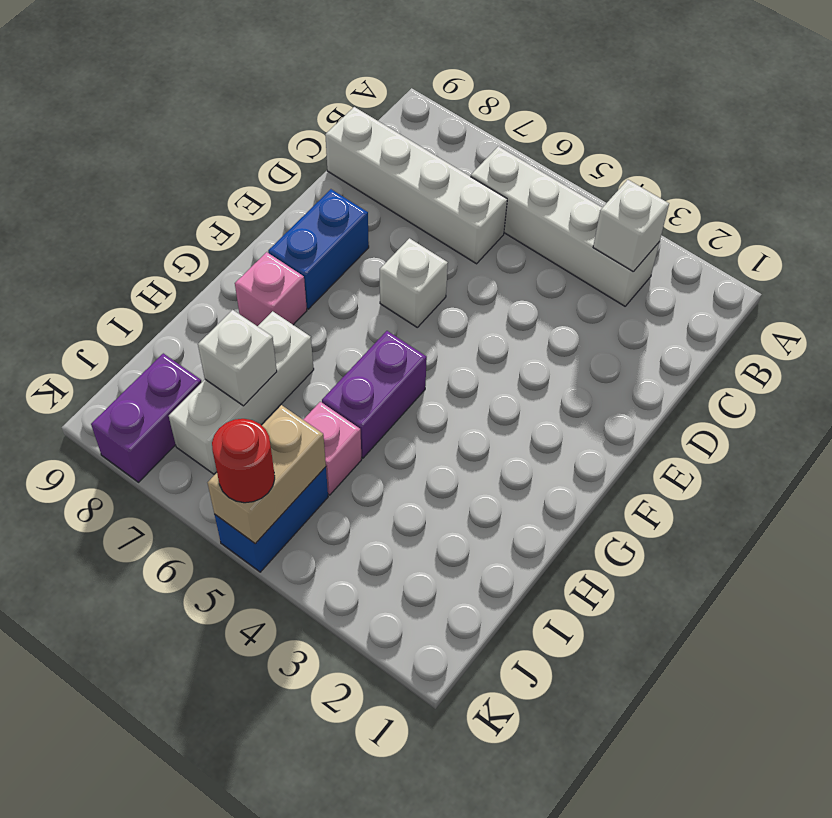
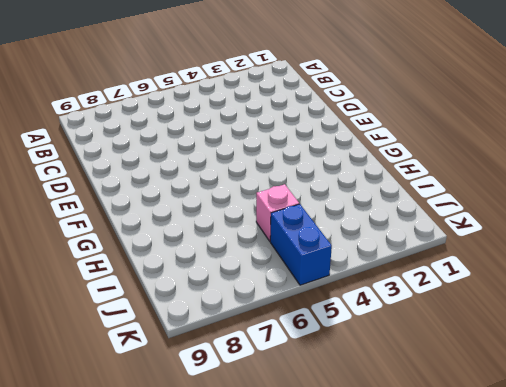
none -> white 1x4 brick [471,146,659,306]
none -> white 1x4 brick [325,107,507,264]
none -> white 1x1 brick [380,238,448,327]

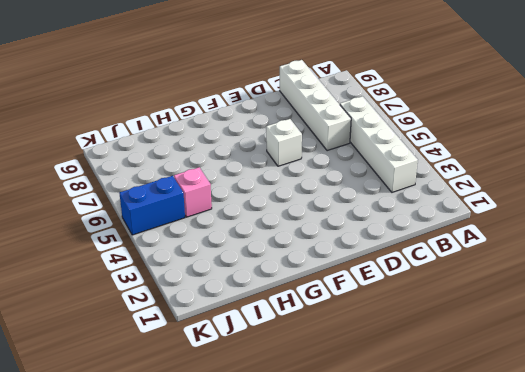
none -> blue 1x2 brick [268,189,369,309]
none -> purple 1x2 brick [322,331,427,458]
none -> pink 1x1 brick [235,252,307,326]

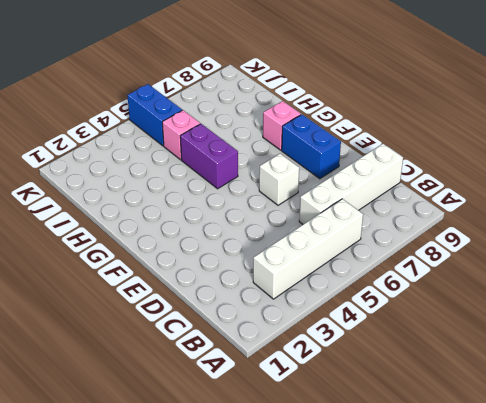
none -> white 1x3 brick [169,311,314,474]
none -> purple 1x2 brick [91,353,202,482]
none -> white 1x1 brick [593,180,669,271]

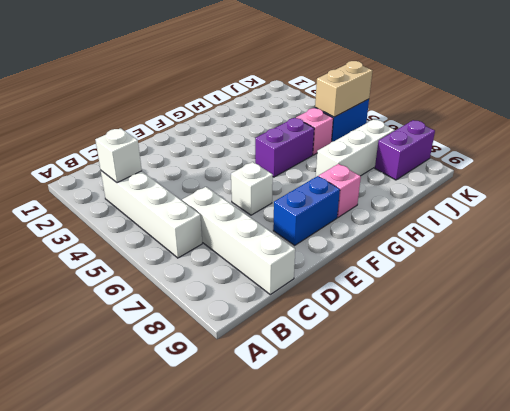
none -> white 1x1 brick [198,310,277,406]
none -> red 1x1 round brick [212,419,275,503]

